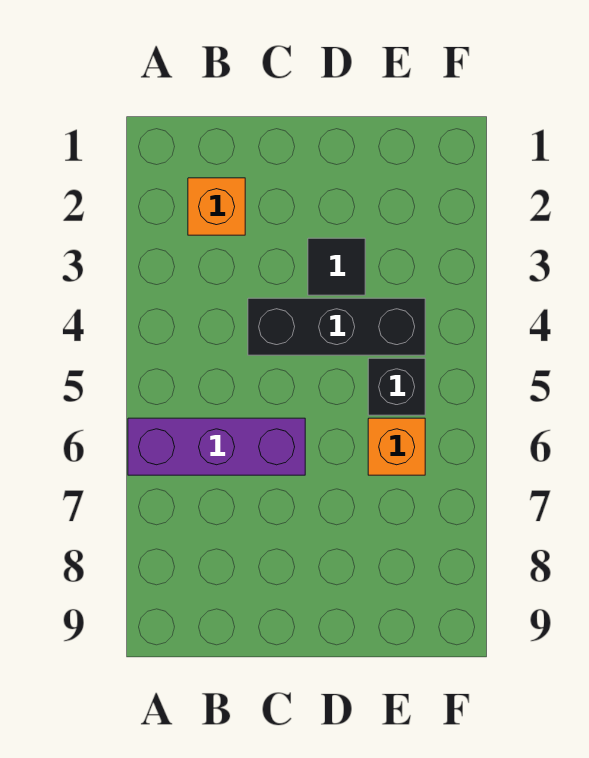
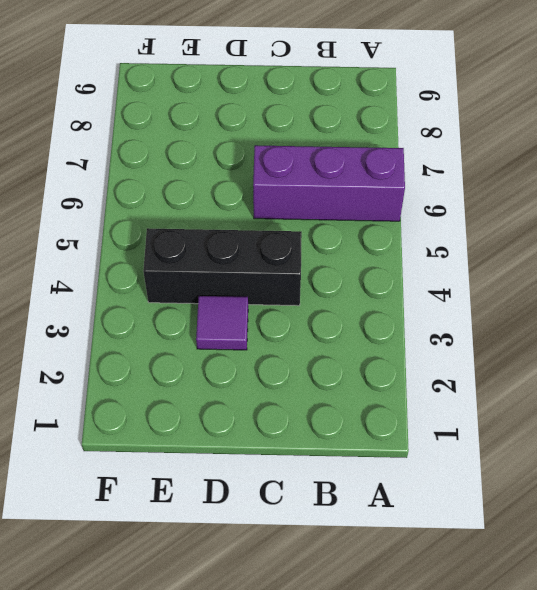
purple 1x1 tile [196,296,248,350] -> black 1x1 tile [308,238,365,295]
none -> orange 1x1 brick [188,178,245,235]
none -> black 1x1 brick [368,358,425,415]

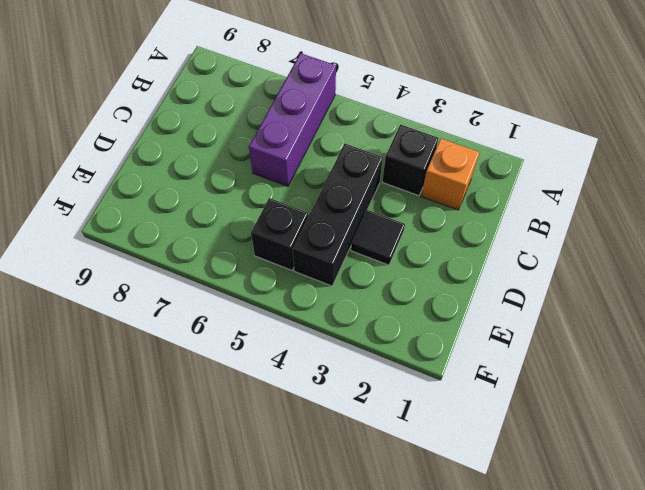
black 1x1 brick [382,125,438,196] -> none
none -> orange 1x1 brick [368,418,425,475]

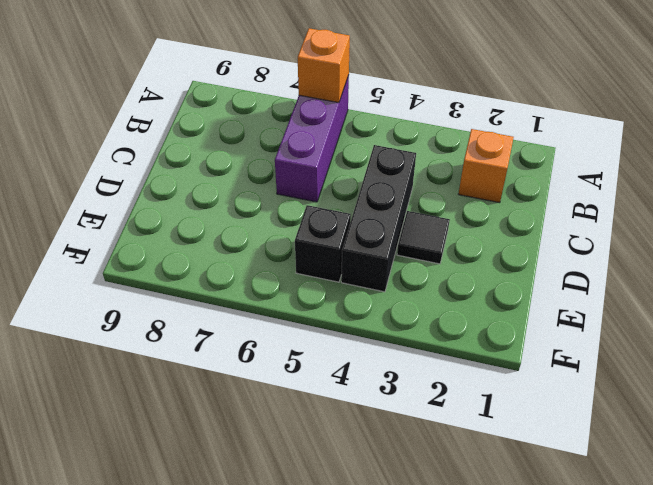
orange 1x1 brick [298,28,350,103] -> orange 1x1 brick moved to [368,418,425,475]

